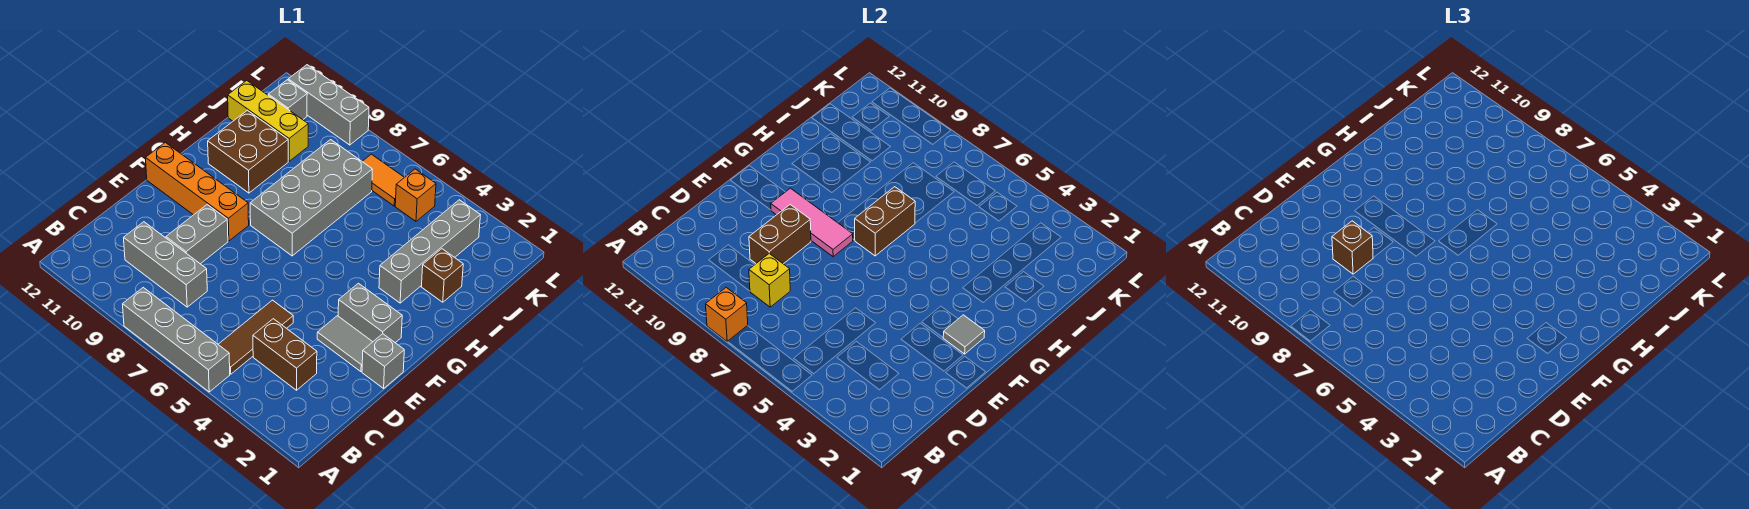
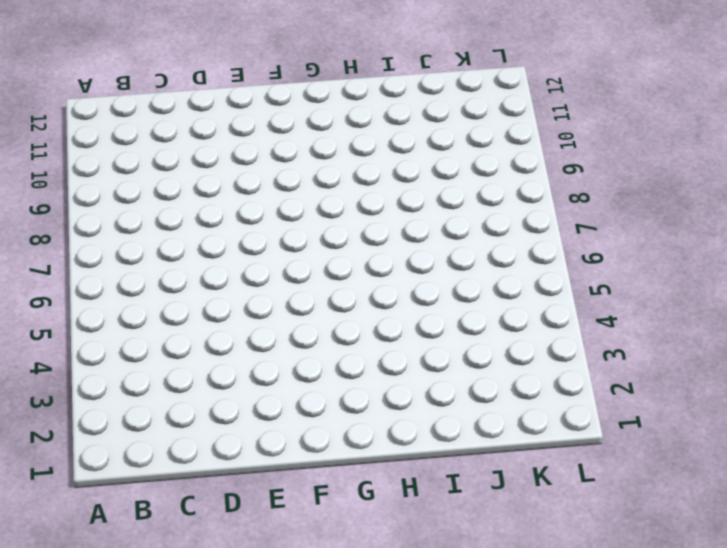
none -> grey 1x4 brick [123,287,230,392]
none -> brown 1x3 tile [218,300,293,374]
none -> brown 1x2 brick [253,319,317,390]

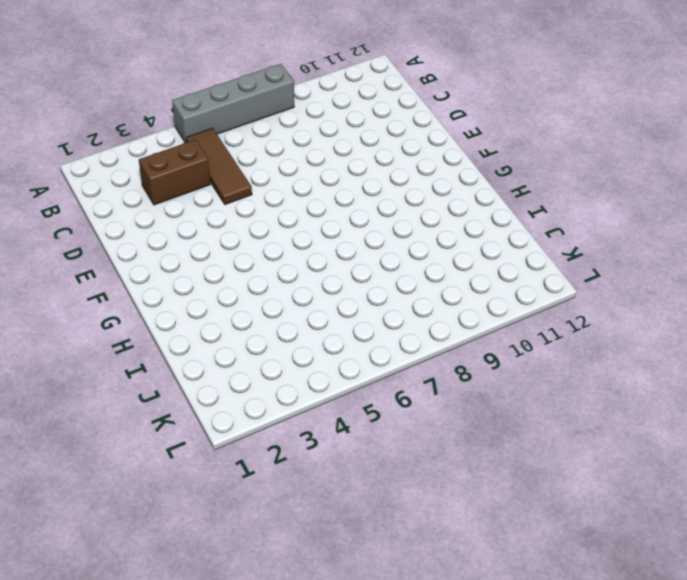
none -> grey 1x3 brick [124,222,207,307]
none -> grey 1x2 brick [166,205,228,264]
none -> grey 1x1 brick [362,334,404,388]

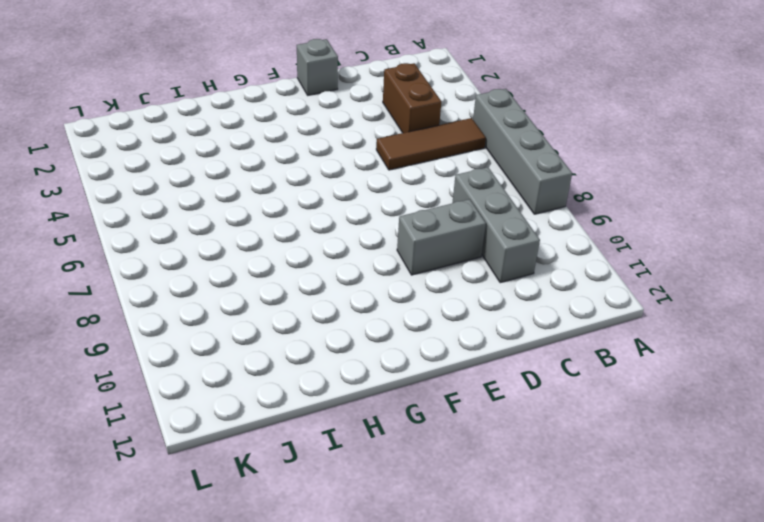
none -> grey 1x2 tile [317,316,372,372]
none -> grey 1x2 brick [338,283,402,343]
none -> orange 1x4 brick [146,142,249,241]

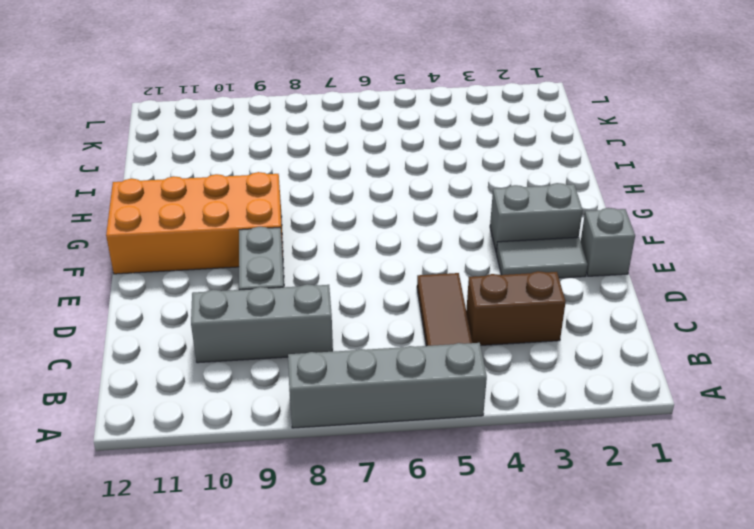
orange 2x4 brick [106,172,283,274] -> orange 1x4 brick [146,142,249,241]
none -> grey 2x4 brick [250,140,372,256]
none -> grey 1x4 brick [379,200,480,303]
none -> brown 2x2 brick [208,110,288,193]

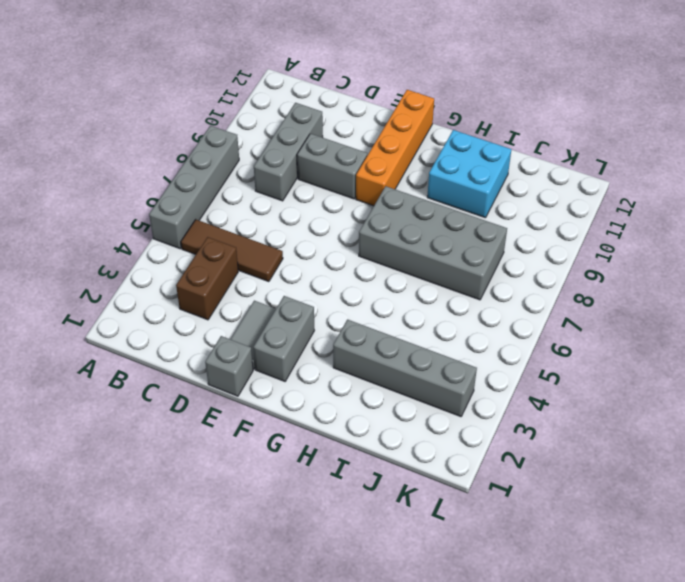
cyan 2x2 brick [427,130,512,218] -> brown 2x2 brick [208,110,288,193]
none -> brown 1x1 brick [421,249,463,302]
none -> yellow 1x3 brick [228,81,308,161]
none -> orange 1x1 brick [395,169,436,221]

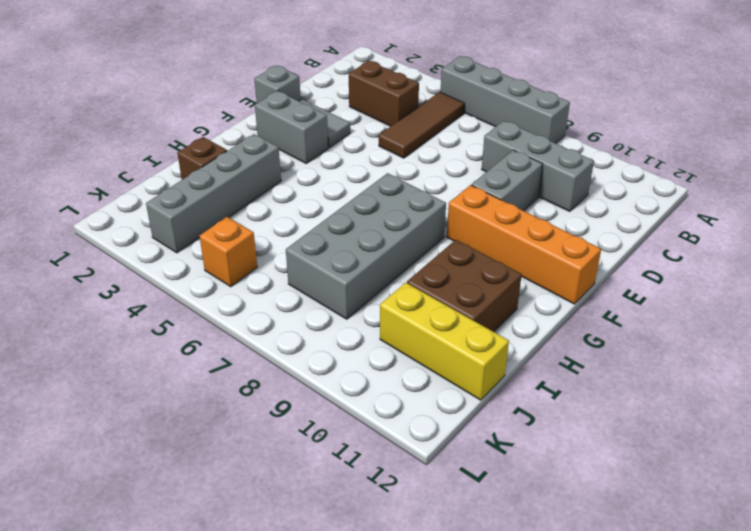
none -> orange 1x2 tile [362,154,404,206]
none -> grey 1x1 brick [268,80,307,120]
none -> grey 1x3 brick [288,65,369,145]

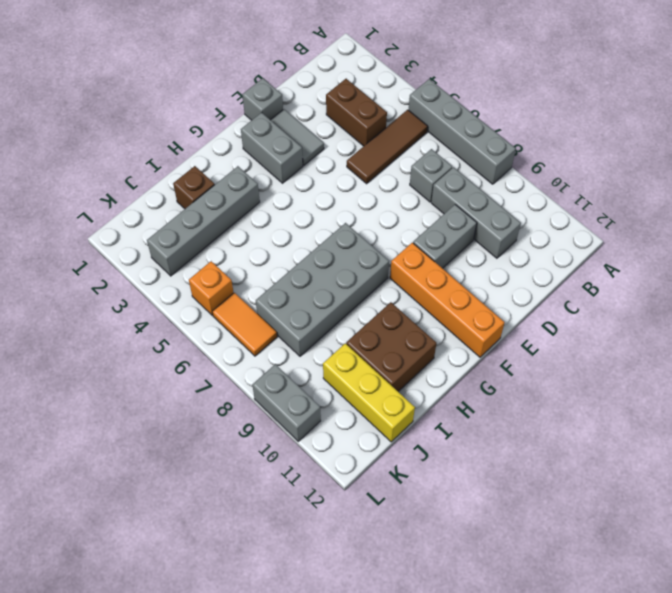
grey 1x1 brick [410,149,452,202] -> grey 1x1 brick moved to [268,80,307,120]
grey 1x2 brick [252,364,321,441] -> grey 1x3 brick [288,65,369,145]
none -> orange 1x1 brick [706,287,748,342]
none -> yellow 1x1 brick [749,254,790,307]
none -> brown 1x2 brick [749,205,811,264]

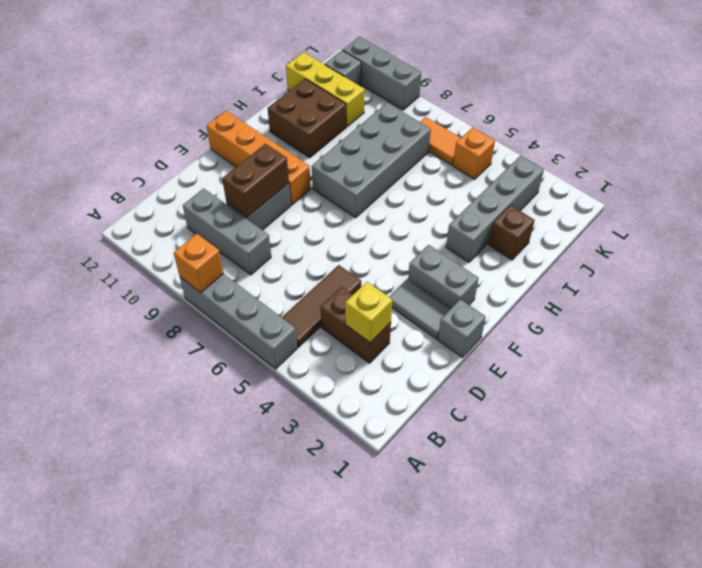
yellow 1x1 brick [345,282,392,342] -> yellow 1x1 brick moved to [749,254,790,307]
none -> grey 1x1 tile [943,315,985,354]
none -> pink 1x3 tile [771,188,853,257]
none -> brown 1x2 brick [855,187,915,256]

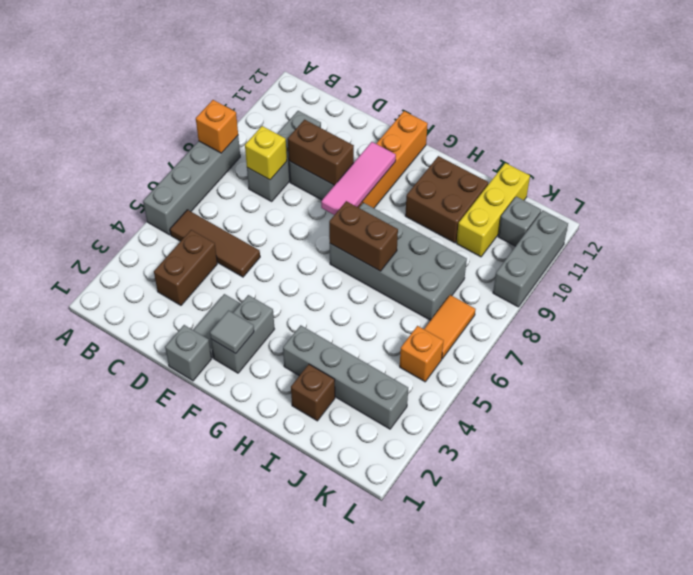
none -> brown 1x1 brick [1332,221,1373,274]

